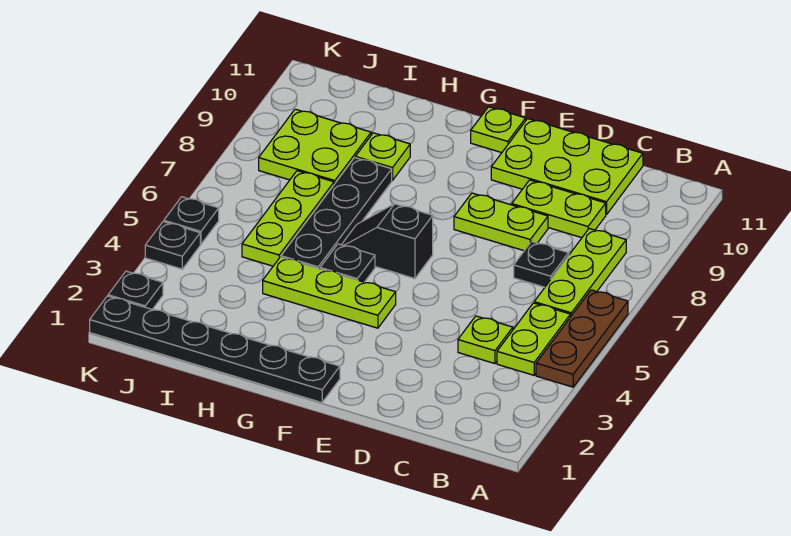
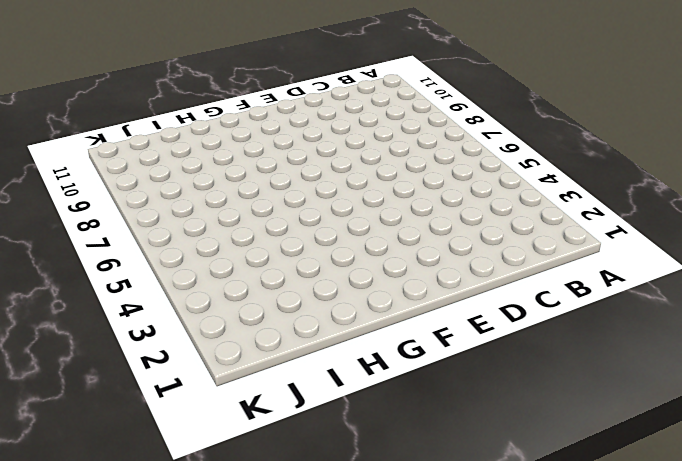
none -> brown 1x3 plate [536,290,628,387]
none -> lime 1x2 plate [497,303,570,375]
none -> lime 1x3 plate [534,229,626,317]

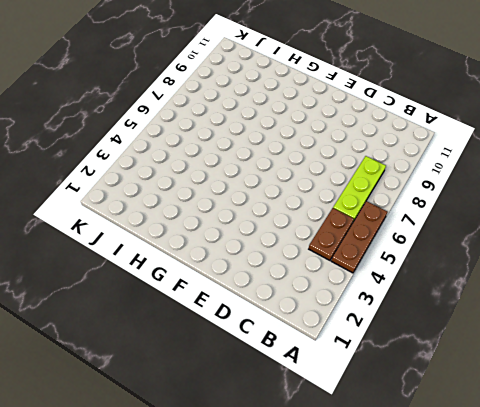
brown 1x2 plate [309,208,354,260] -> lime 1x2 plate [497,303,570,375]
none -> lime 1x1 plate [458,316,513,364]
none -> black 1x1 plate [514,242,569,287]
none -> lime 1x2 plate [512,180,606,238]

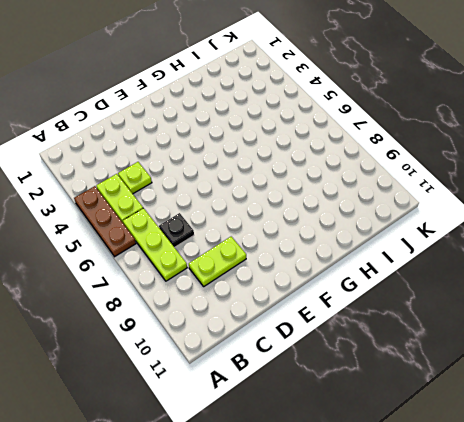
none -> lime 2x3 plate [491,119,643,215]
none -> lime 1x2 plate [454,193,548,251]
none -> black 1x6 plate [90,296,340,403]

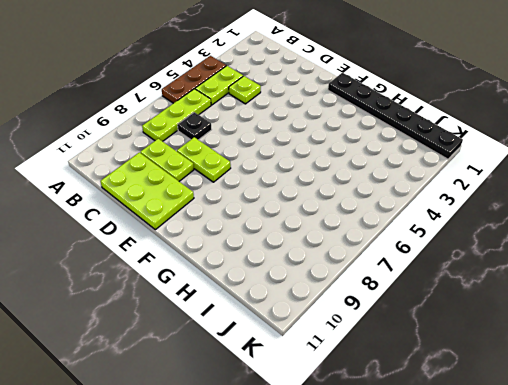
none -> lime 1x3 plate [263,257,396,328]
none -> black 1x2 slope [342,204,433,278]
none -> lime 1x1 plate [471,107,526,153]

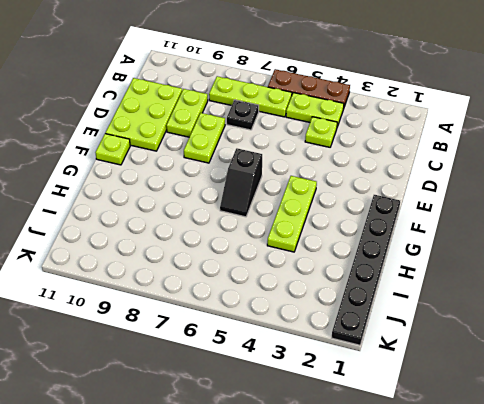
none -> black 1x1 plate [320,244,375,282]
none -> black 1x4 plate [281,158,392,269]
none -> lime 1x1 plate [355,133,410,180]

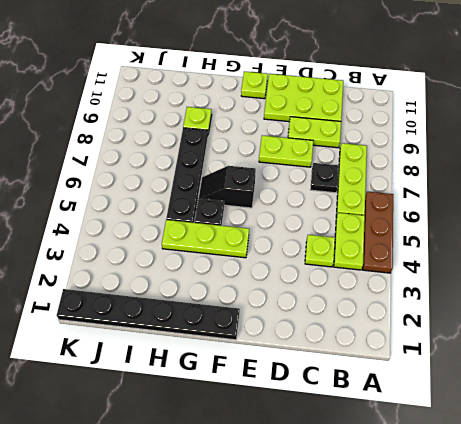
none -> lime 1x3 plate [242,171,334,266]
none -> lime 2x2 plate [259,109,371,184]
none -> black 1x1 plate [108,271,163,309]

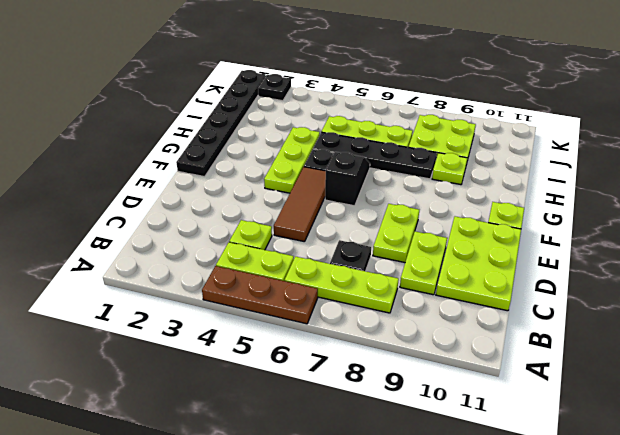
brown 1x3 tile [274,167,326,242] -> none
none -> black 1x1 plate [145,222,200,269]
none -> black 1x1 plate [164,197,219,244]

